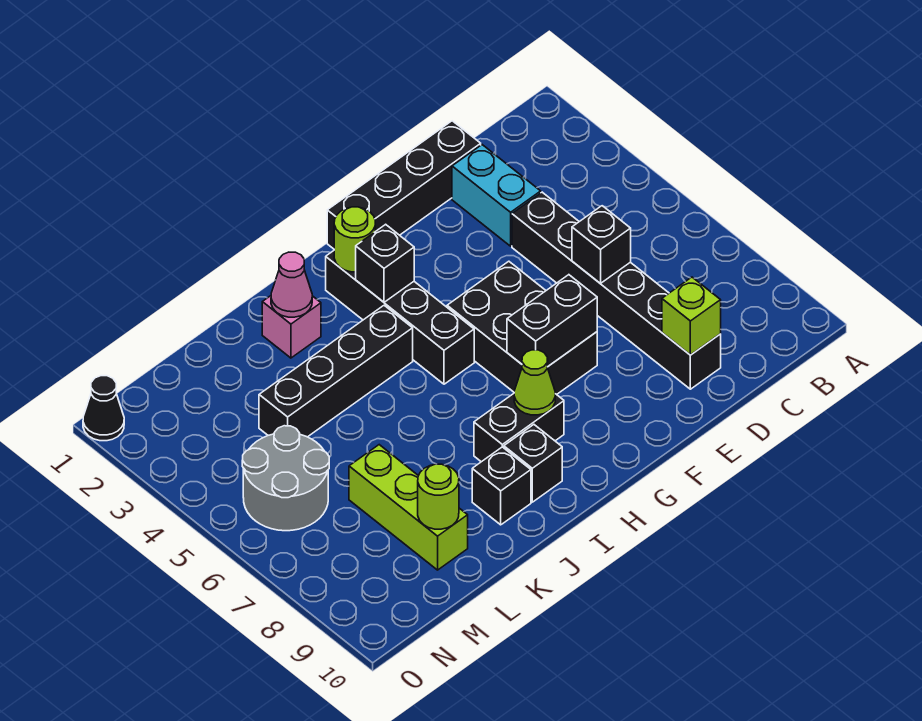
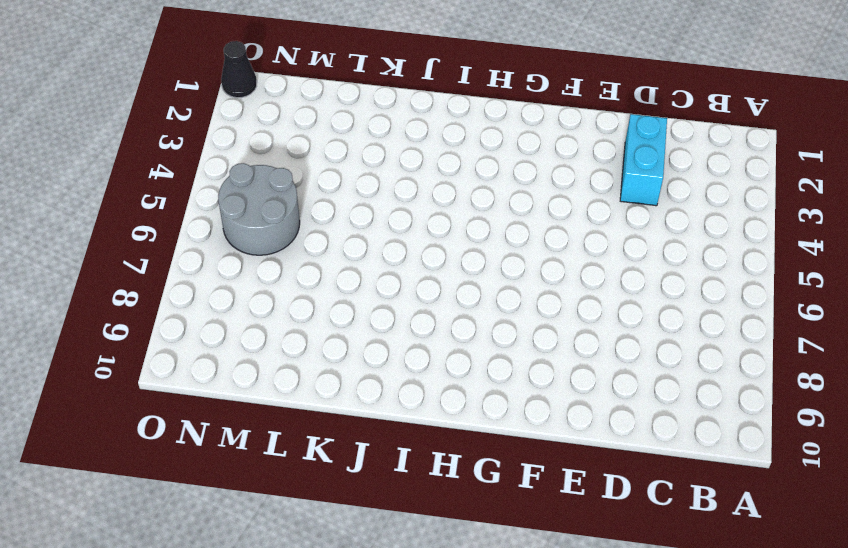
none -> black 1x4 brick [327,121,481,249]
none -> black 1x6 brick [512,192,721,389]
none -> black 2x3 brick [447,261,597,394]

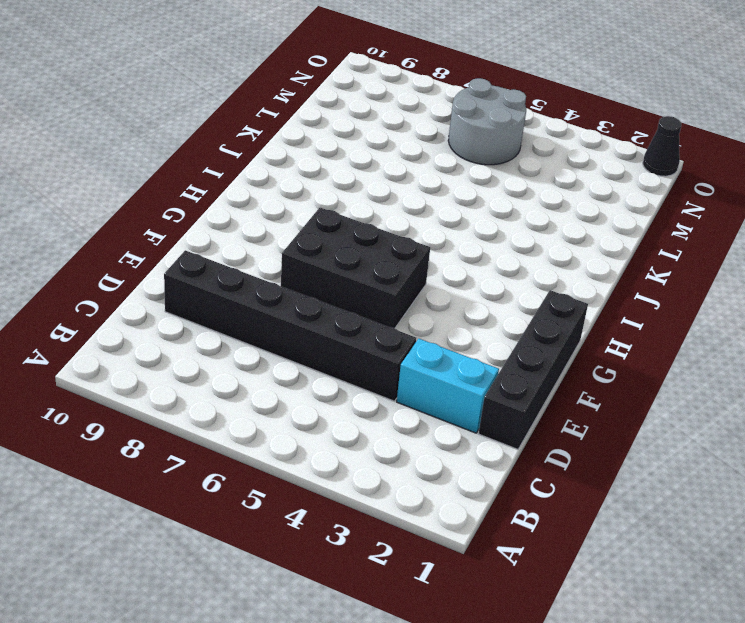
none -> black 1x4 brick [326,251,474,384]
none -> black 1x2 brick [474,394,564,462]
none -> black 1x4 brick [259,305,413,437]

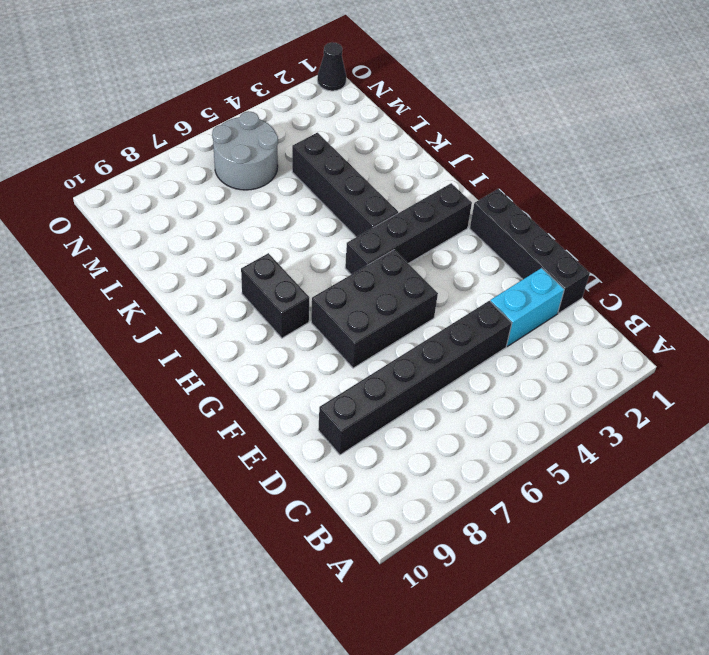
none -> black 1x1 brick [504,425,562,502]
none -> pink 1x1 brick [262,296,321,358]
none -> black 1x1 brick [472,447,531,525]

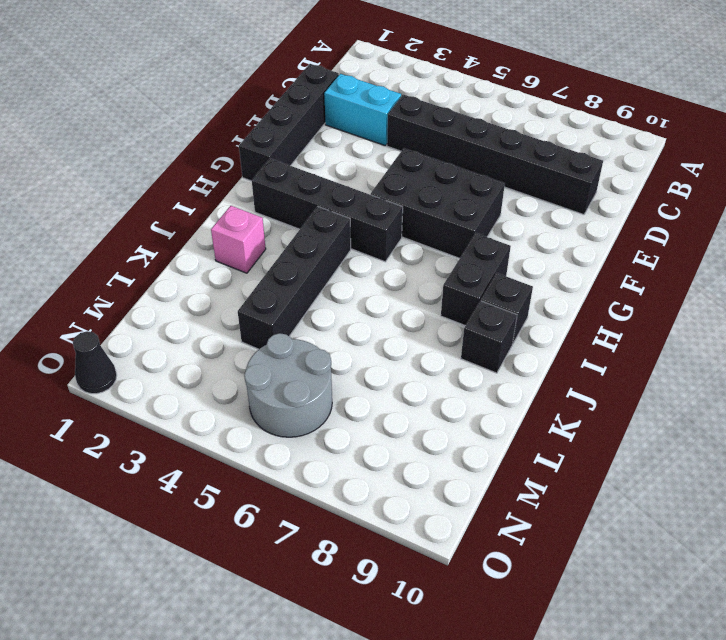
none -> lime 1x3 brick [349,445,468,570]
none -> black 1x1 brick [572,206,631,283]
none -> lime 1x1 brick [662,277,721,355]

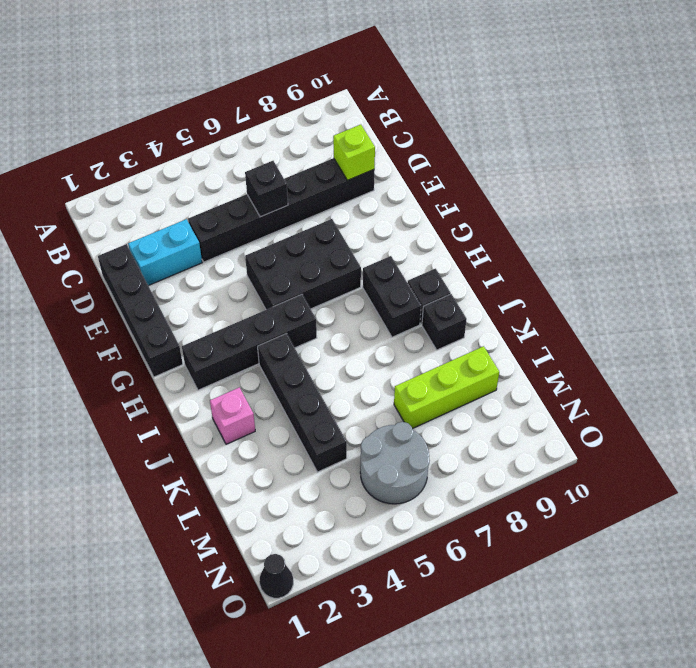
none -> black 1x2 brick [507,275,597,367]
none -> lime 1x1 round brick [334,207,375,272]
none -> black 1x1 brick [356,224,414,302]

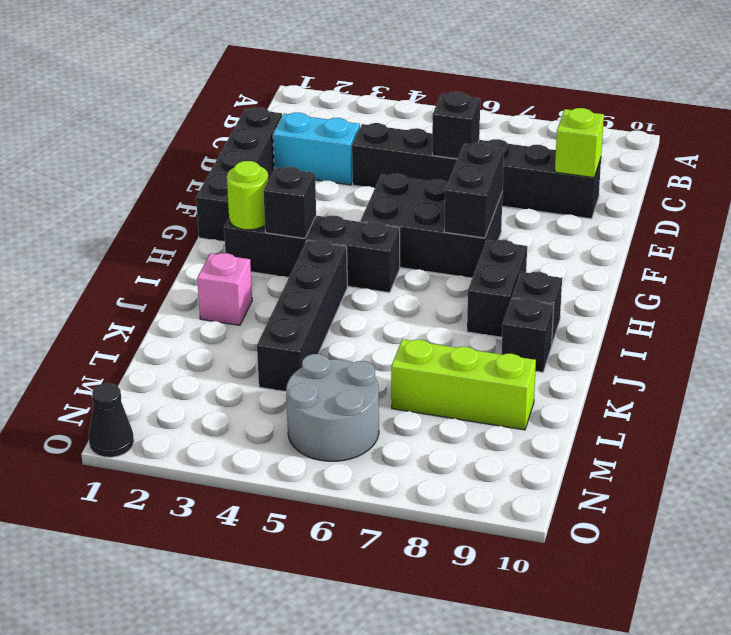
none -> lime 1x1 cone [514,350,555,415]
none -> pink 1x1 cone [271,252,312,317]
none -> lime 1x1 round brick [418,464,459,529]

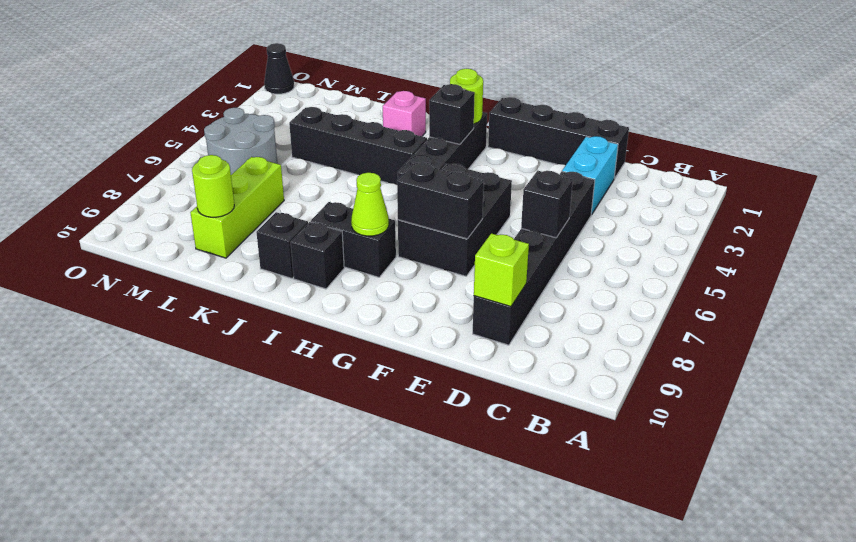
none -> pink 1x1 cone [271,252,312,317]

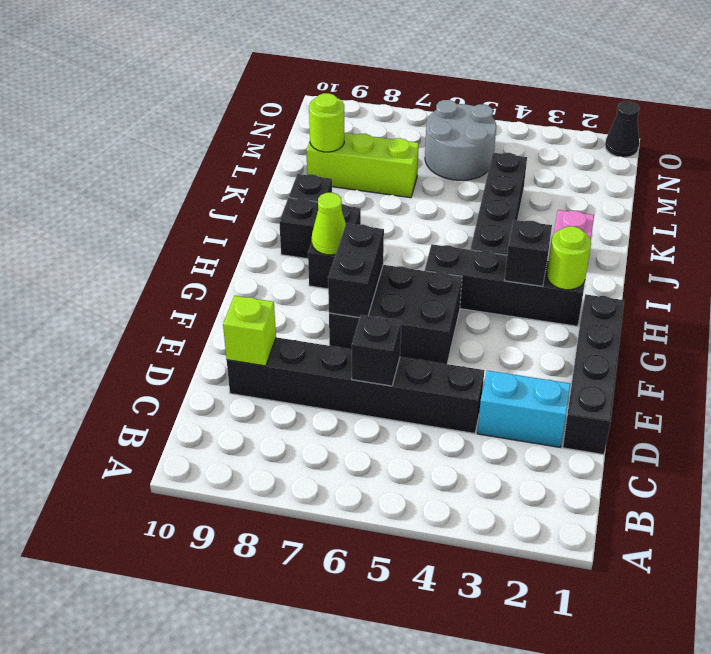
none -> pink 1x1 cone [271,252,312,317]

